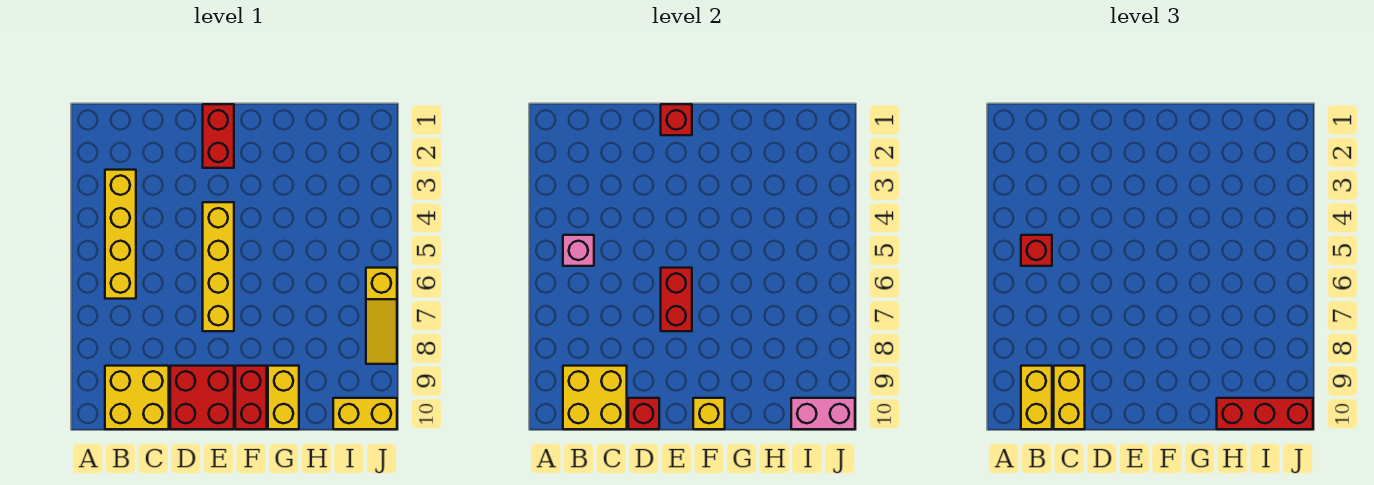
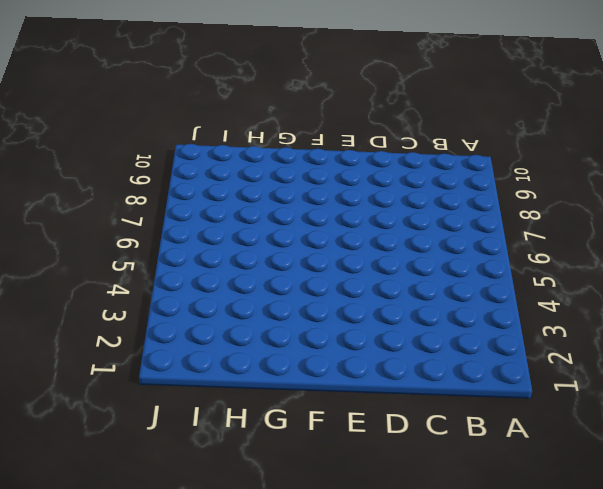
none -> yellow 1x4 brick [105,170,136,299]
none -> yellow 2x2 brick [105,366,169,429]
none -> red 2x2 brick [170,366,234,429]

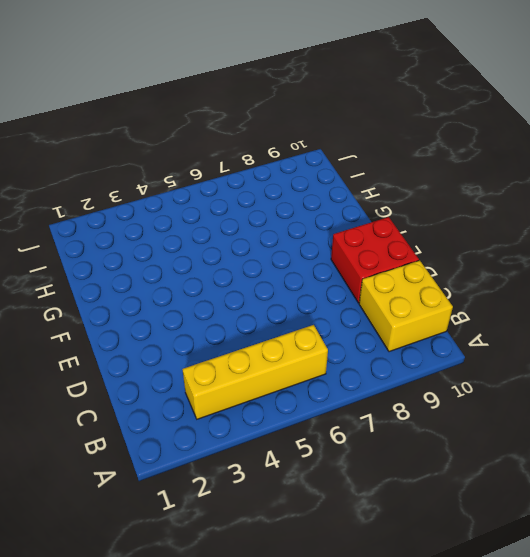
none -> red 1x2 brick [203,104,234,168]
none -> yellow 1x4 brick [203,202,234,331]
none -> red 1x2 brick [235,366,267,429]

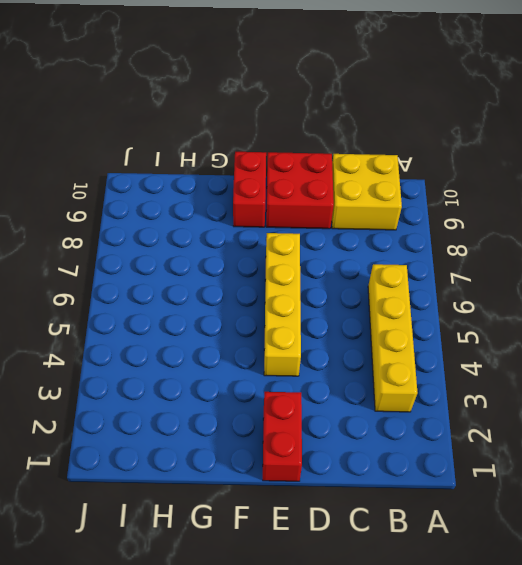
none -> yellow 1x2 brick [268,366,299,429]
none -> yellow 1x2 brick [333,398,397,429]
none -> yellow 1x3 slope [366,268,397,364]

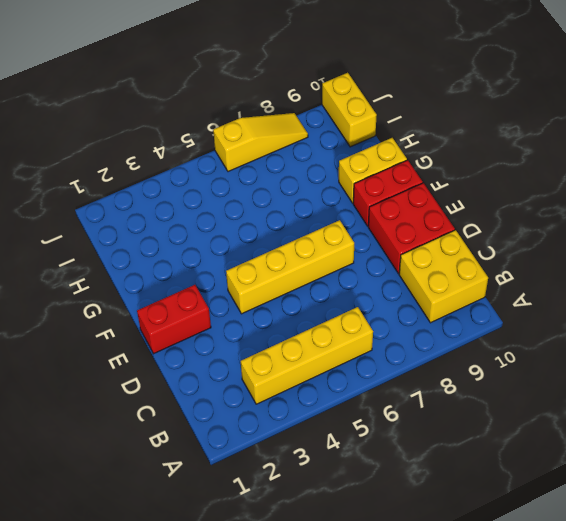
none -> pink 1x1 brick [563,235,594,266]
none -> yellow 2x2 brick [563,366,627,429]
none -> red 1x1 brick [628,398,659,429]

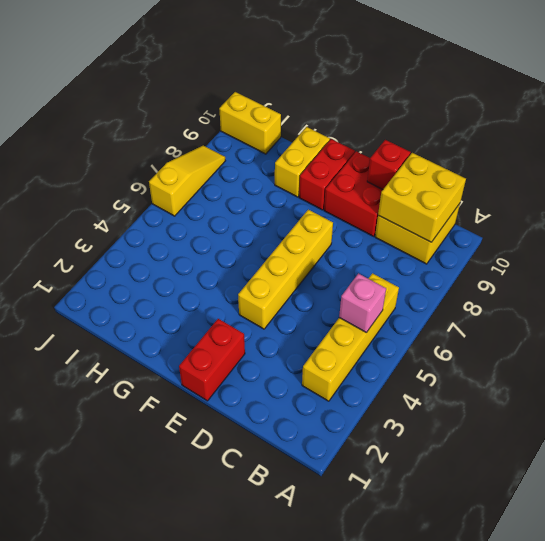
none -> red 1x1 brick [661,104,692,135]
none -> red 1x2 brick [661,268,692,331]
none -> yellow 1x1 brick [693,398,725,429]

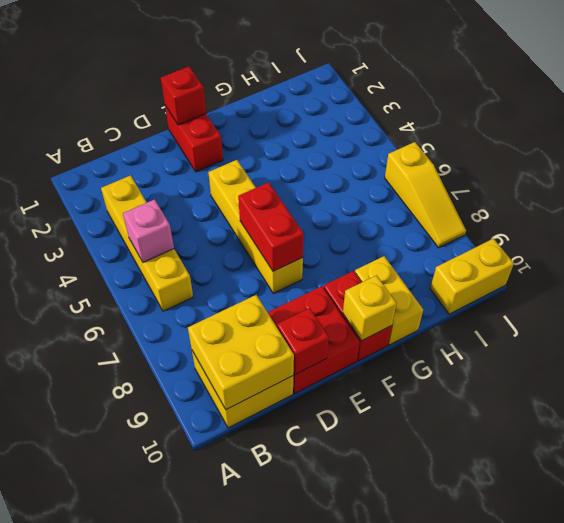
none -> pink 1x2 brick [791,398,855,429]
none -> red 1x1 brick [1021,235,1052,266]
none -> yellow 1x2 brick [1021,366,1052,429]

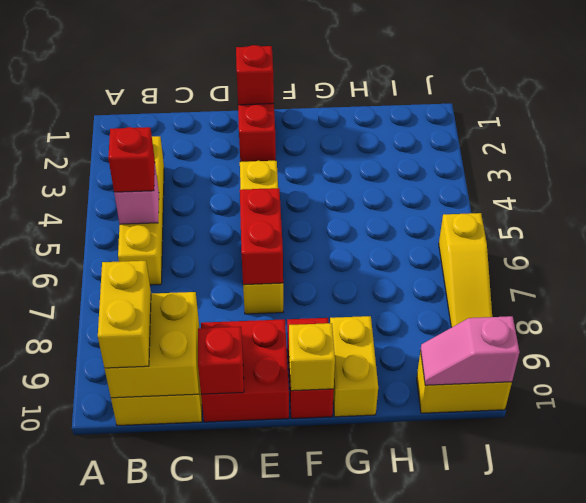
pink 1x2 slope [421,316,520,385] -> pink 1x2 brick [791,398,855,429]
none -> yellow 1x2 brick [1054,366,1085,429]
none -> red 1x3 brick [1217,398,1313,429]

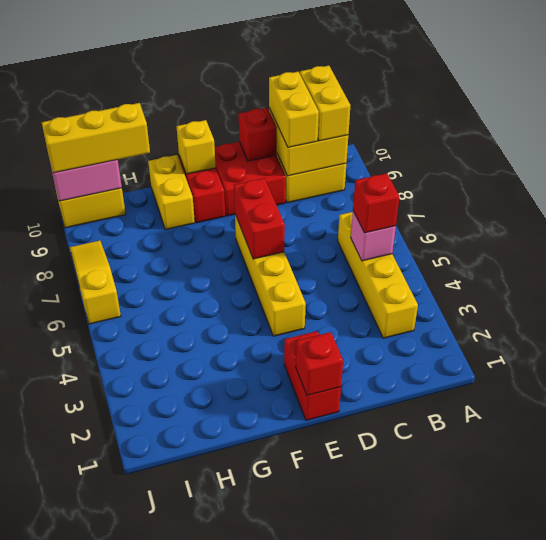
yellow 1x3 brick [42,103,150,173] -> red 1x3 brick [1217,398,1313,429]

